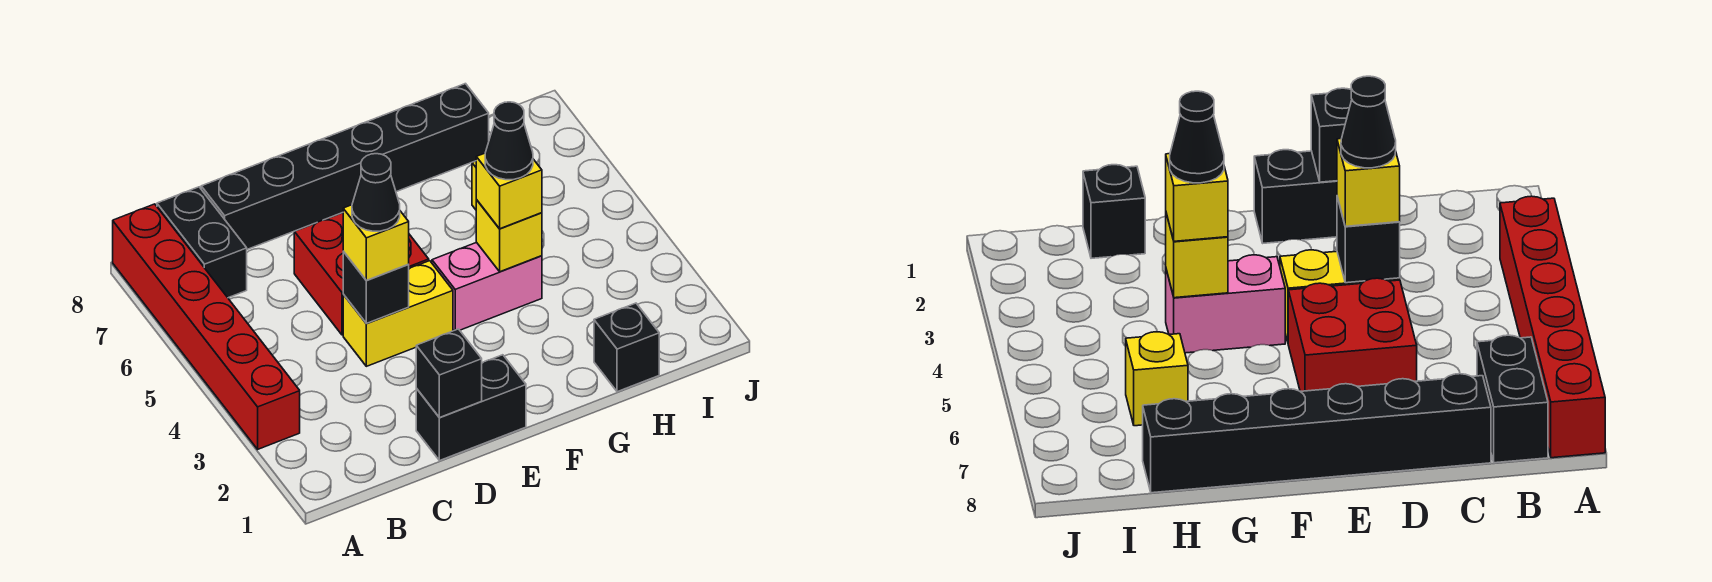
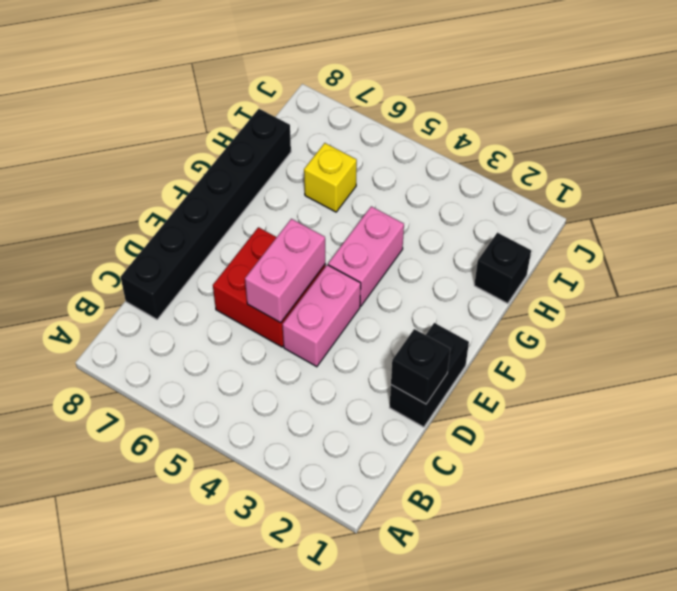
pink 1x2 brick [282,265,361,367] -> yellow 1x2 brick [343,261,453,366]
pink 1x2 brick [245,219,325,323] -> none
none -> red 1x6 brick [113,204,300,449]
none -> black 1x2 brick [157,187,247,298]
none -> black 1x1 brick [343,251,409,323]

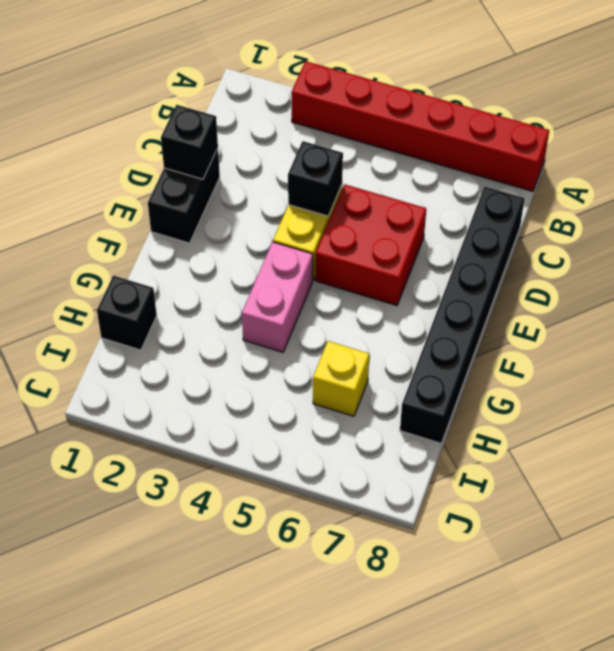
none -> black 1x2 brick [157,187,247,298]
none -> yellow 1x1 brick [476,200,542,272]
none -> yellow 1x1 brick [343,205,409,280]

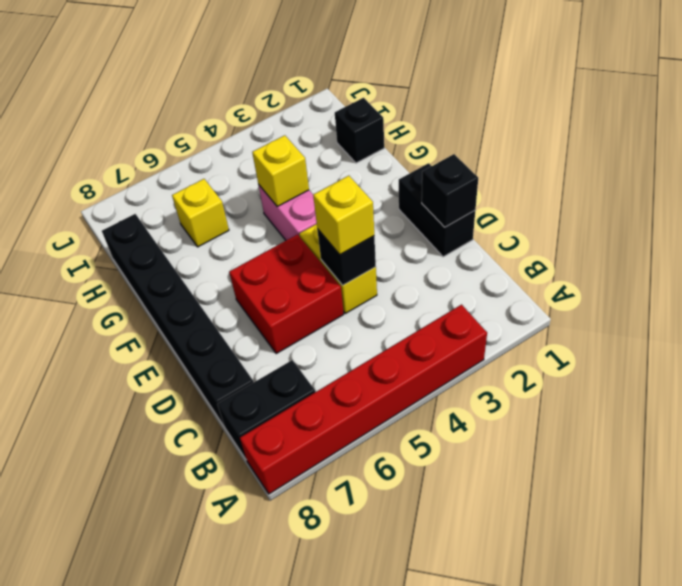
none -> yellow 1x1 brick [476,153,542,229]
none -> black 1x1 cone [352,154,400,231]
none -> black 1x1 cone [485,102,533,180]

